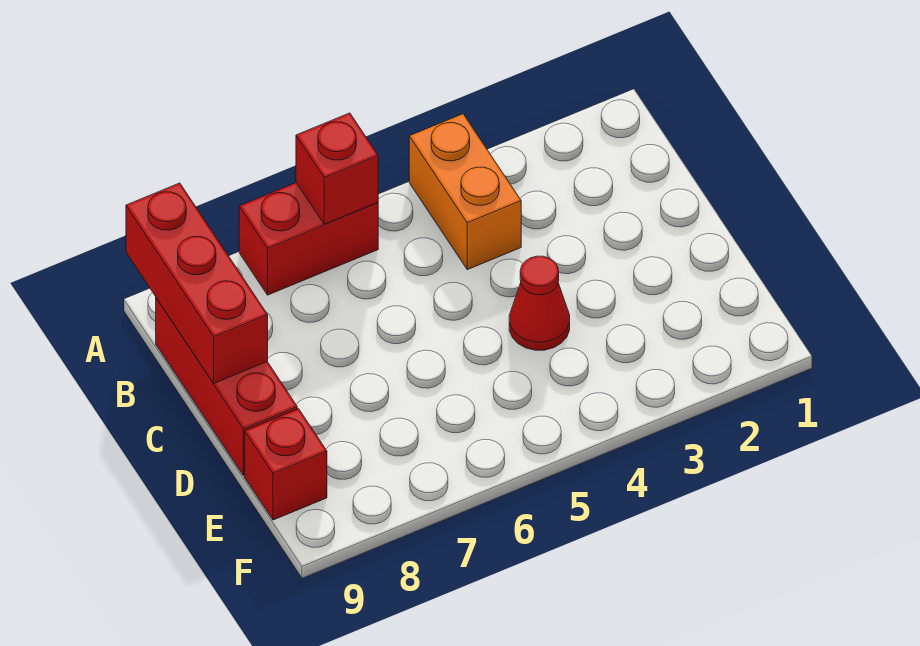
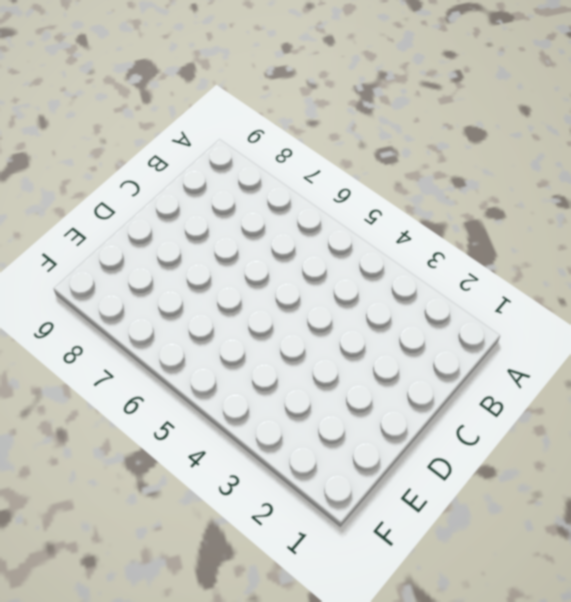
none -> orange 1x2 brick [409,114,521,270]
none -> red 1x2 brick [239,183,378,295]

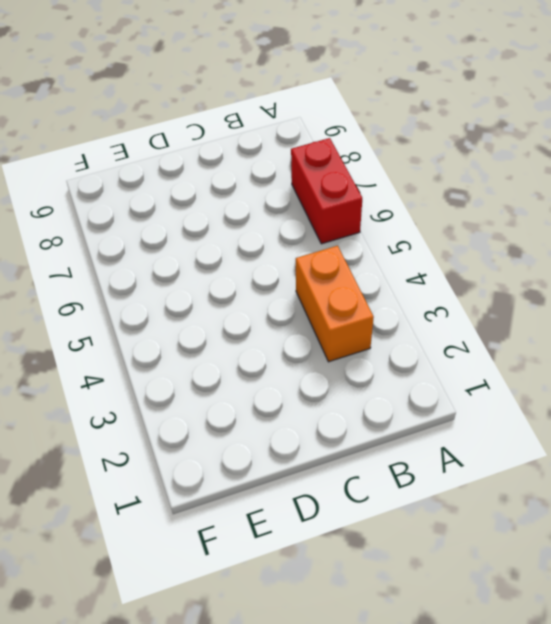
orange 1x2 brick [296,246,374,362] -> orange 1x2 brick turned to [409,114,521,270]
none -> red 1x3 brick [156,298,297,475]
none -> red 1x1 cone [509,256,570,350]

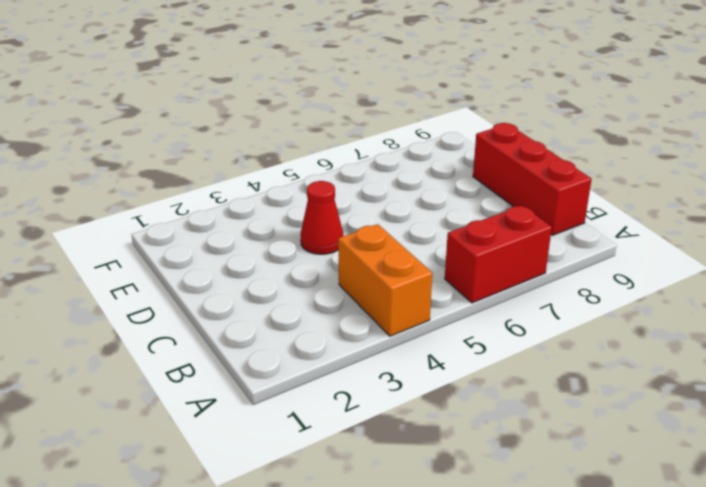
none -> red 1x1 brick [245,409,327,520]
none -> red 1x1 brick [296,113,378,224]

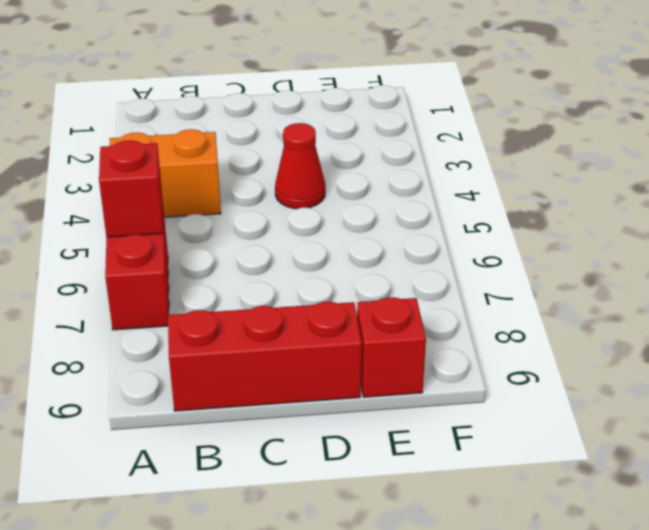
none -> red 1x3 brick [126,183,268,383]

